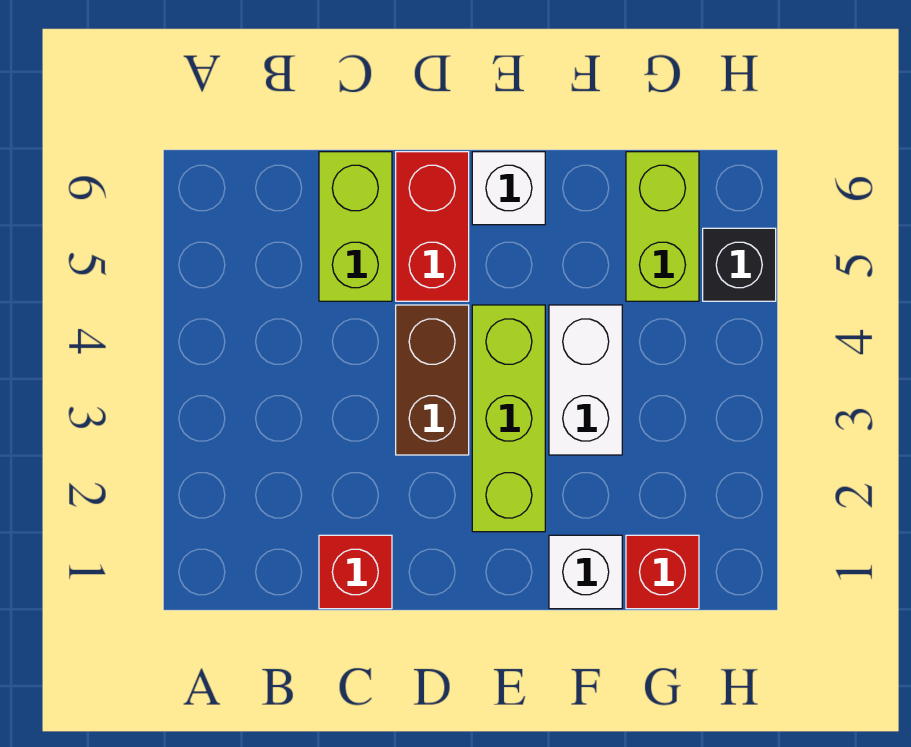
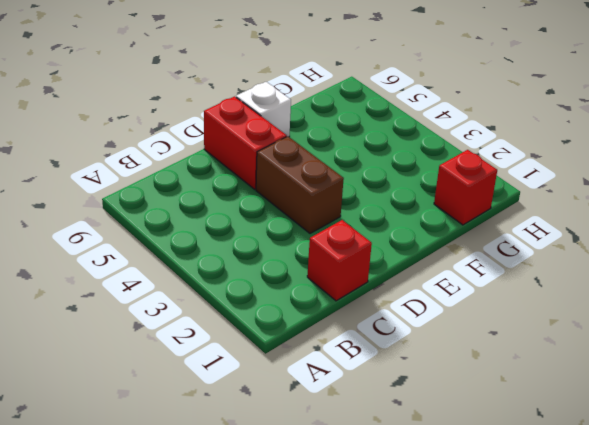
none -> lime 1x2 brick [319,152,392,301]
none -> lime 1x3 brick [472,305,545,532]

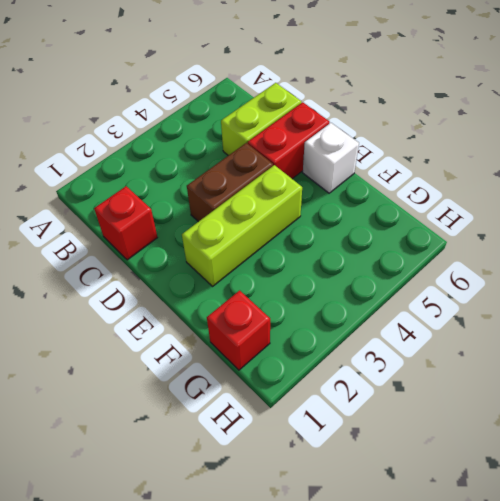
none -> white 1x1 brick [549,535,622,609]
none -> white 1x2 brick [549,305,622,455]

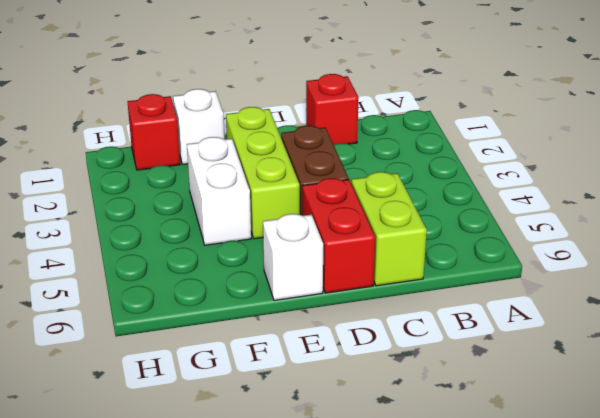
none -> lime 1x2 brick [626,152,699,301]
none -> black 1x1 brick [703,228,776,301]

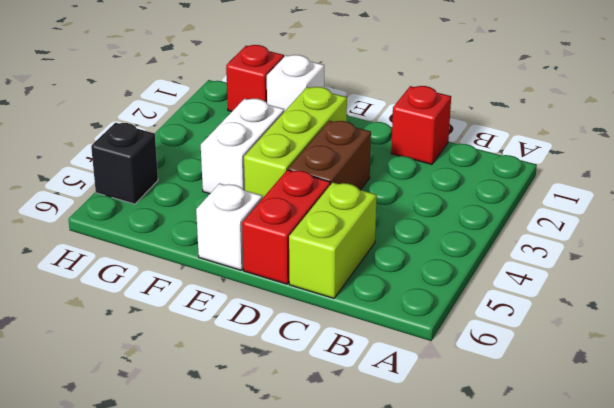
none -> lime 1x2 brick [626,152,699,301]

